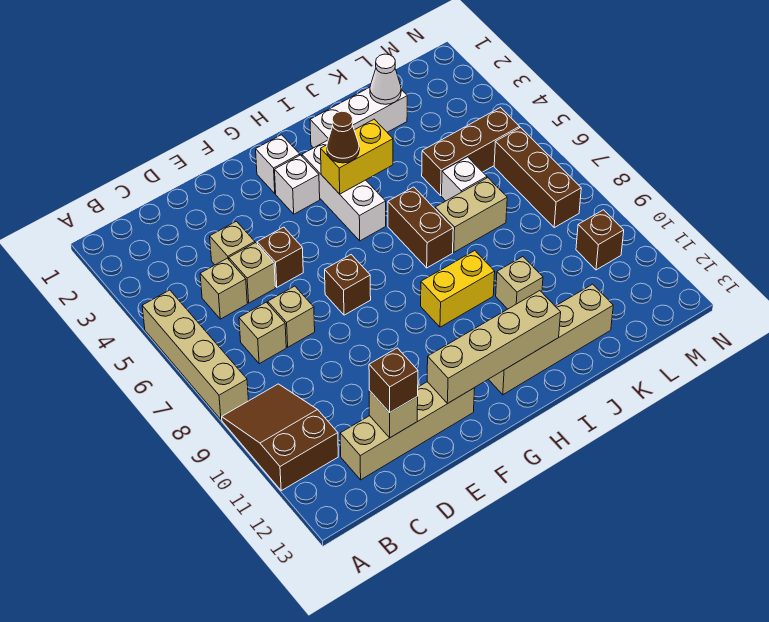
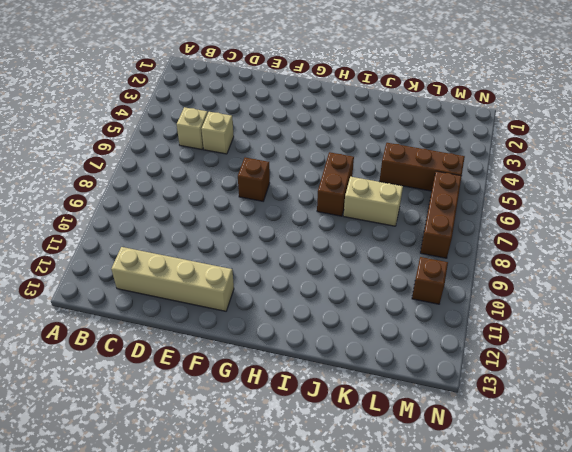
none -> tan 1x4 brick [142,290,249,420]
none -> brown 2x3 slope [222,384,338,491]
none -> tan 1x1 brick [239,302,286,364]

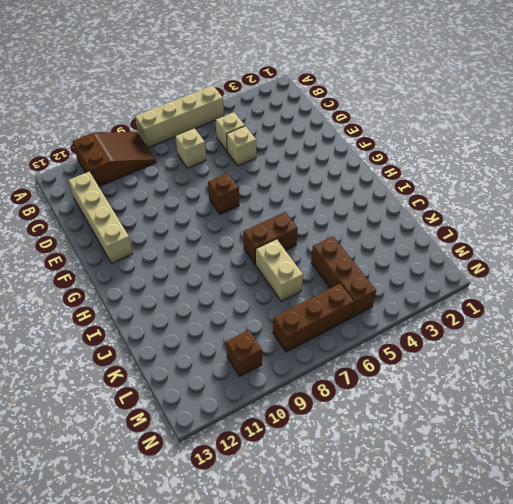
none -> tan 1x1 brick [210,221,255,265]
none -> tan 1x1 brick [268,286,315,347]
none -> brown 1x1 brick [257,227,303,287]

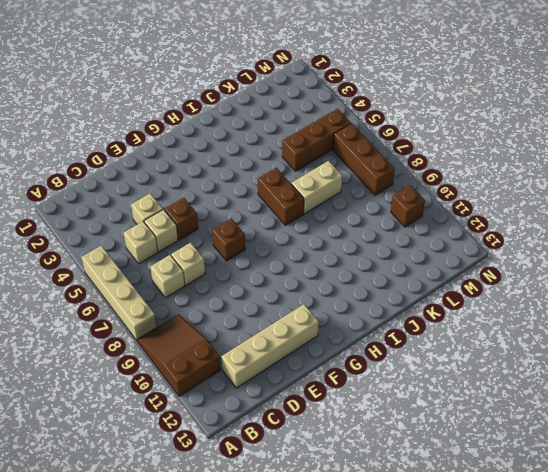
none -> white 1x1 brick [256,135,300,193]
none -> white 1x1 brick [275,155,320,214]
none -> white 1x3 brick [302,140,386,241]

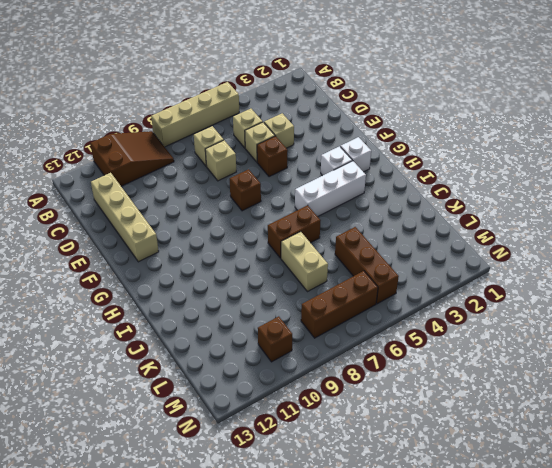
none -> yellow 1x2 brick [421,251,495,327]
none -> tan 1x4 brick [488,284,613,395]
none -> white 1x3 brick [310,87,407,148]

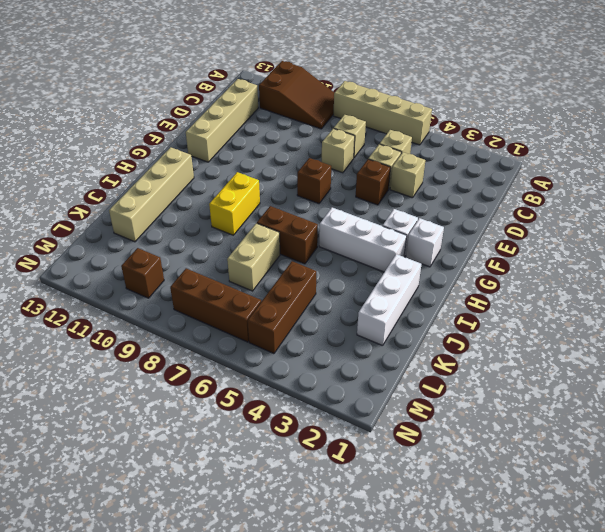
none -> tan 1x1 brick [496,257,543,309]
none -> white 1x1 brick [442,157,487,201]
none -> tan 1x1 brick [369,391,418,438]

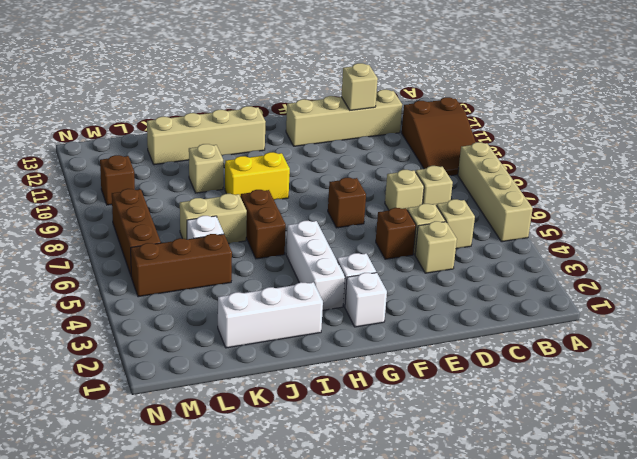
none -> tan 1x4 brick [427,291,561,403]
none -> yellow 1x2 brick [321,119,393,194]
none -> white 1x1 cone [370,54,401,104]

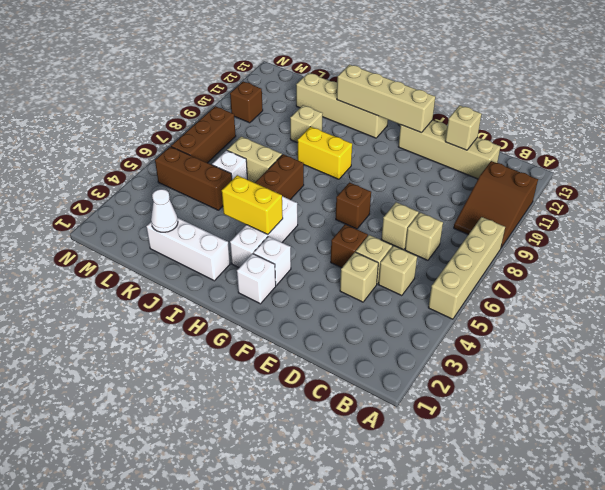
none -> brown 1x1 brick [369,348,418,413]
none -> brown 1x1 cone [327,111,359,163]

